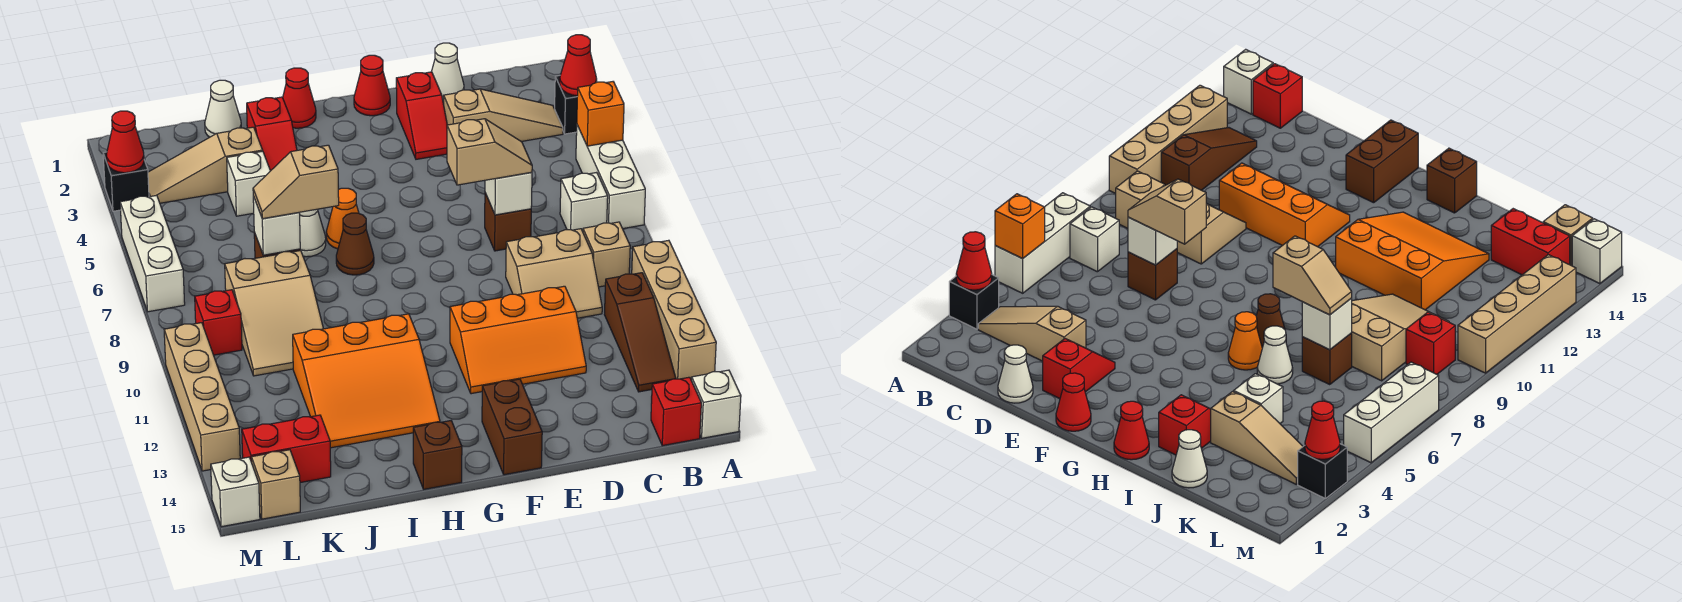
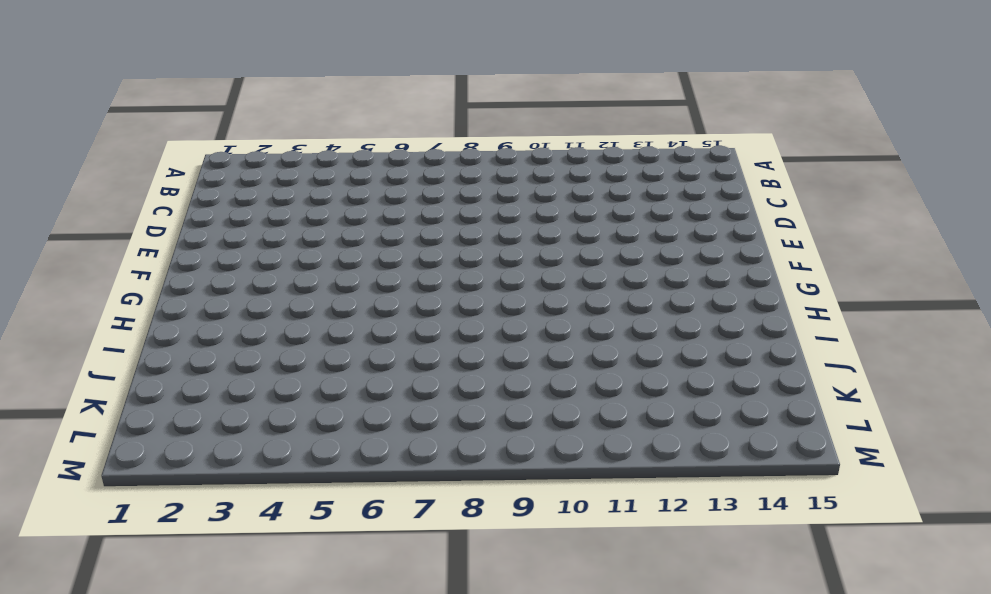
none -> black 1x1 brick [555,76,577,134]
none -> white 1x3 brick [576,125,645,229]
none -> tan 1x4 brick [632,240,716,381]
none -> white 1x1 brick [692,370,741,438]

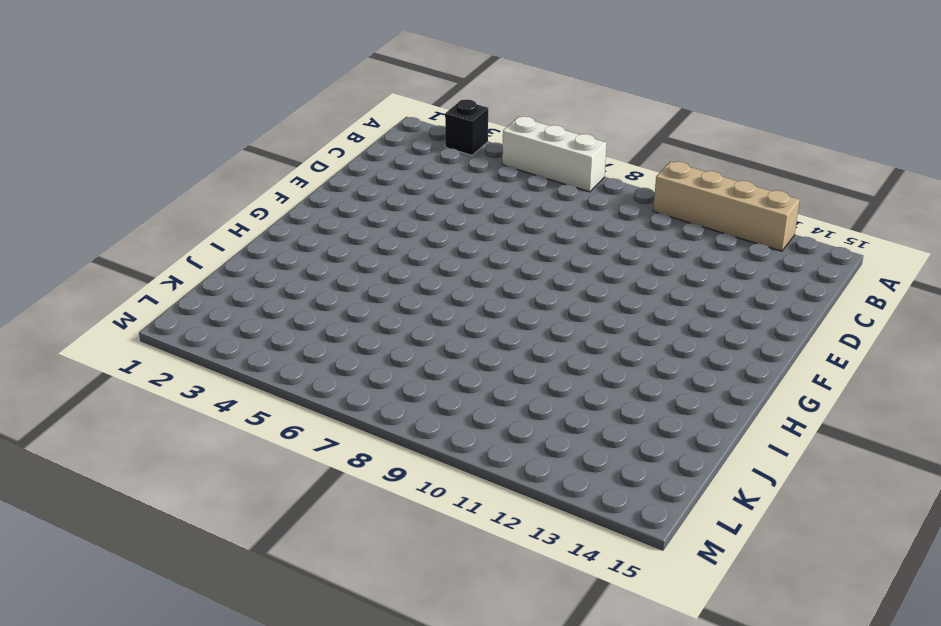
none -> white 1x1 brick [692,370,741,438]
none -> tan 1x3 slope [444,89,563,142]
none -> white 1x1 brick [560,172,608,232]
none -> tan 1x1 brick [583,222,630,287]

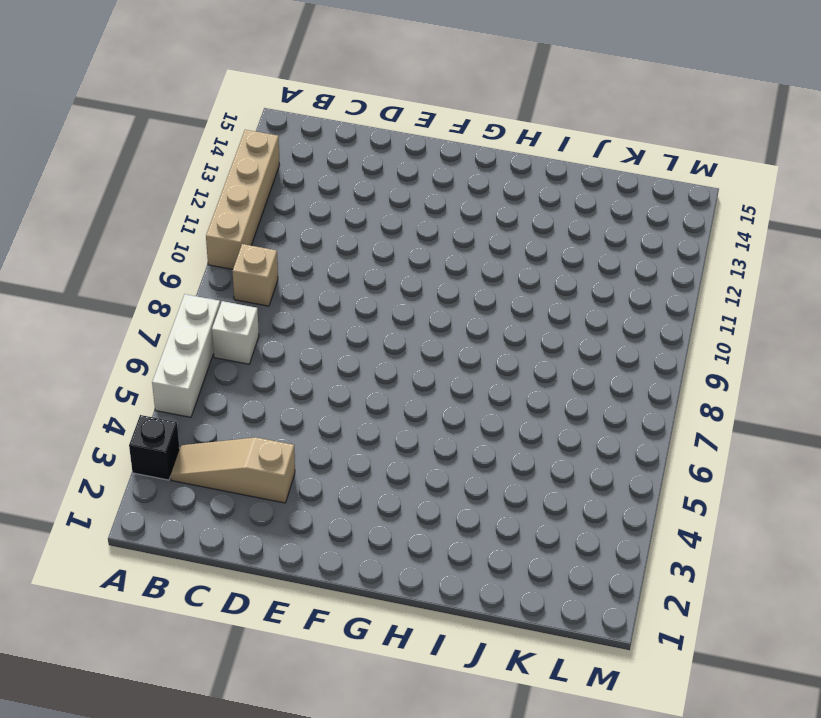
none -> white 1x1 brick [692,370,741,438]
none -> brown 1x3 slope [604,273,676,392]
none -> red 1x1 brick [651,377,701,446]
none -> tan 2x2 slope [506,229,602,318]

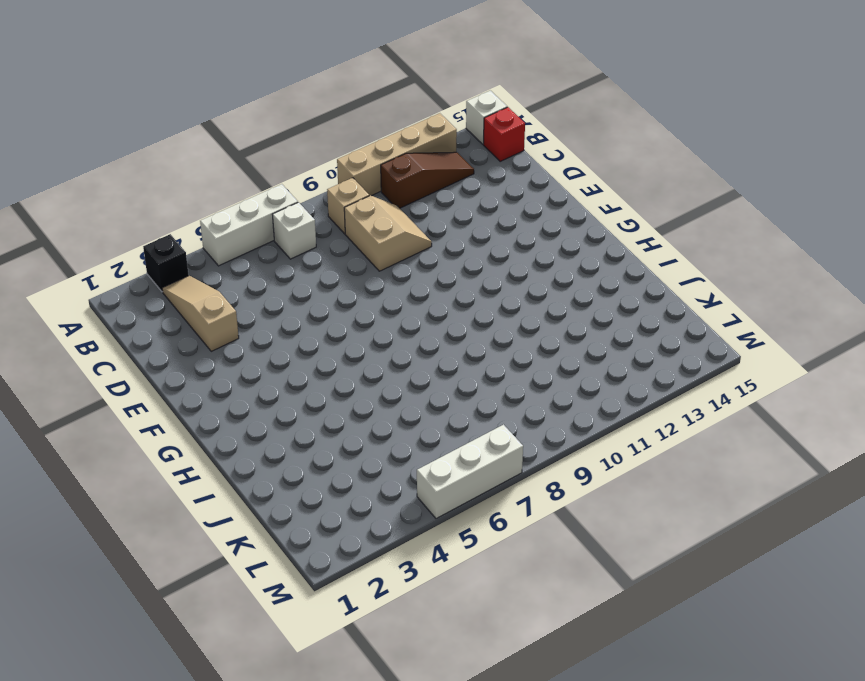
none -> white 1x1 cone [432,43,464,103]
none -> brown 1x1 brick [485,193,531,251]
none -> orange 2x3 slope [450,286,586,394]
none -> red 1x2 slope [396,72,447,159]

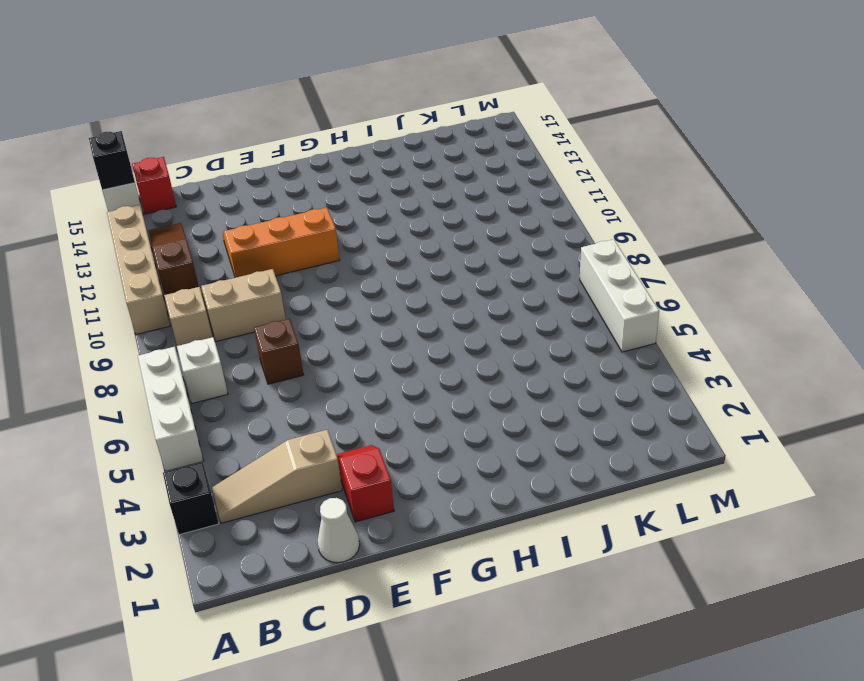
black 1x1 brick [89,131,135,190] -> black 1x1 brick moved to [103,152,149,211]
none -> red 1x1 cone [354,55,390,116]
none -> brown 1x2 brick [482,379,542,475]
none -> red 1x1 cone [283,68,316,128]
none -> orange 1x1 cone [326,188,359,249]

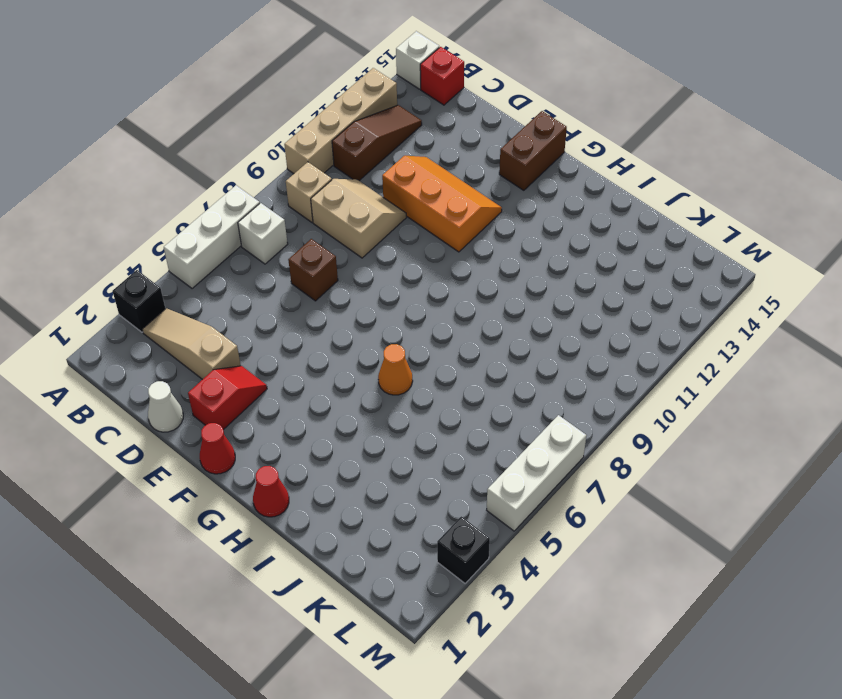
none -> brown 1x1 cone [336,213,374,275]
none -> orange 3x3 slope [293,314,440,448]
none -> brown 1x1 brick [413,421,462,489]
none -> red 1x2 slope [247,97,297,171]

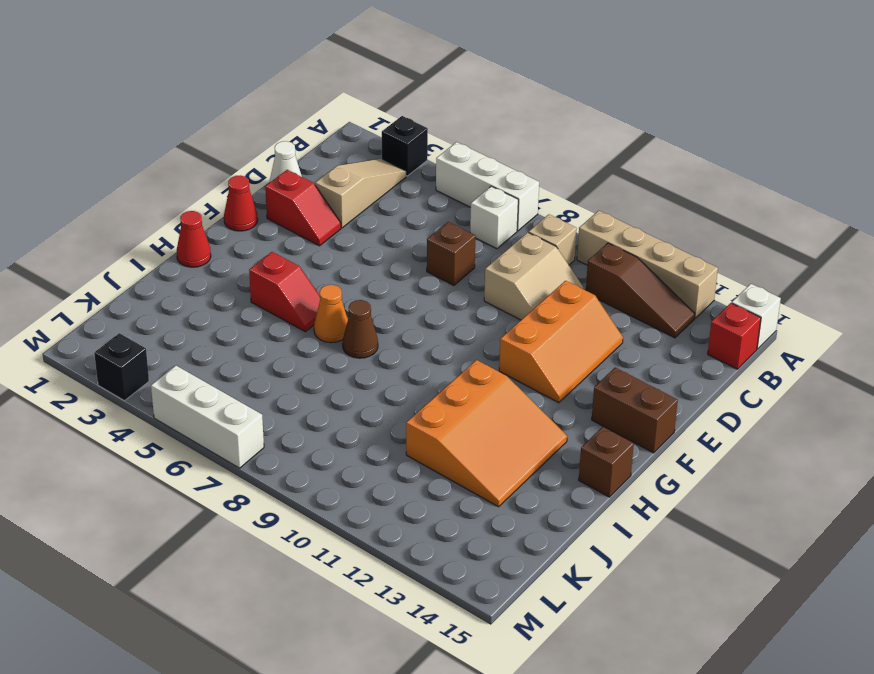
red 1x2 slope [249,252,320,332] -> red 1x2 slope moved to [247,97,297,171]
none -> white 1x1 cone [299,209,326,257]
none -> white 1x1 cone [205,80,241,137]
none -> tan 1x3 slope [148,127,263,203]
none -> white 1x1 brick [227,151,270,216]

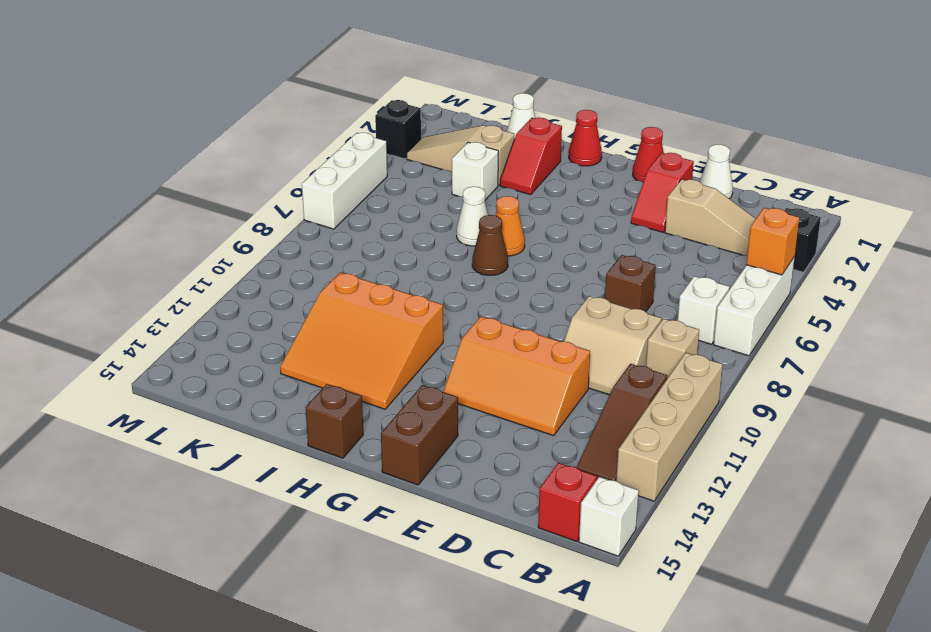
none -> brown 1x1 brick [1302,333,1352,385]
none -> tan 2x3 slope [225,250,323,376]
none -> red 1x2 brick [242,415,331,483]
none -> red 1x1 brick [195,290,242,355]

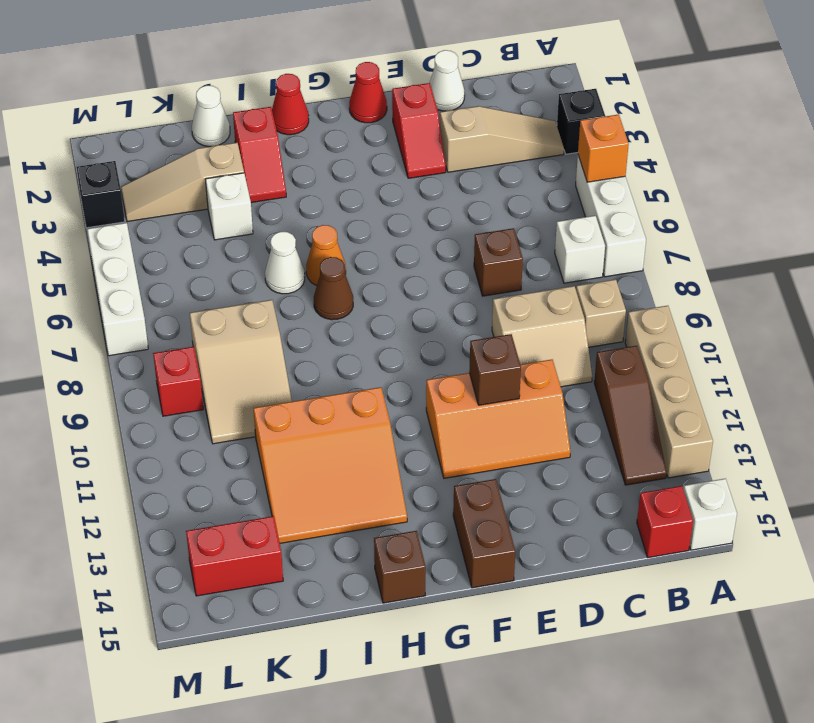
brown 1x1 brick [469,334,521,405] -> brown 1x1 brick moved to [1302,333,1352,385]
none -> tan 1x1 brick [252,450,300,519]
none -> tan 1x4 brick [164,323,240,471]
none -> white 1x1 brick [211,457,260,527]
none -> red 1x1 cone [560,35,597,96]

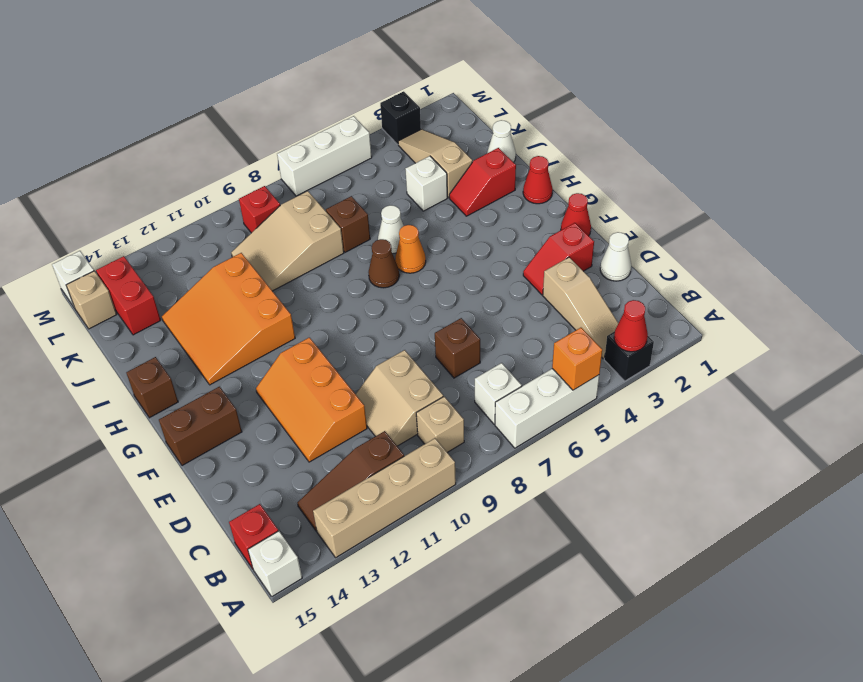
none -> tan 1x4 brick [164,323,240,471]
none -> white 1x1 brick [485,172,532,215]
none -> white 1x1 brick [253,196,300,255]
none -> red 1x1 cone [107,111,144,173]

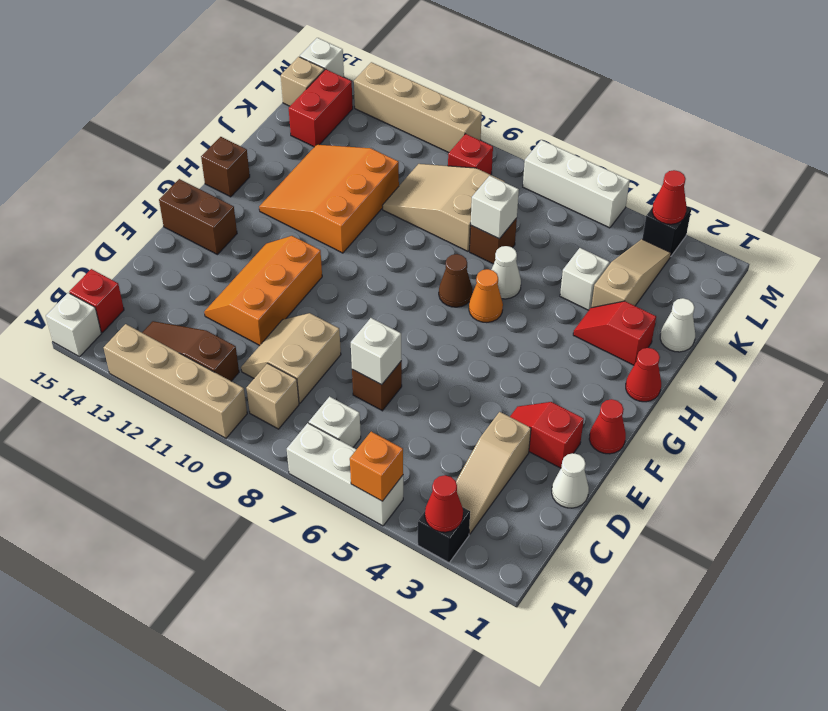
none -> tan 1x2 slope [447,119,532,185]
none -> tan 1x2 slope [253,145,339,219]

